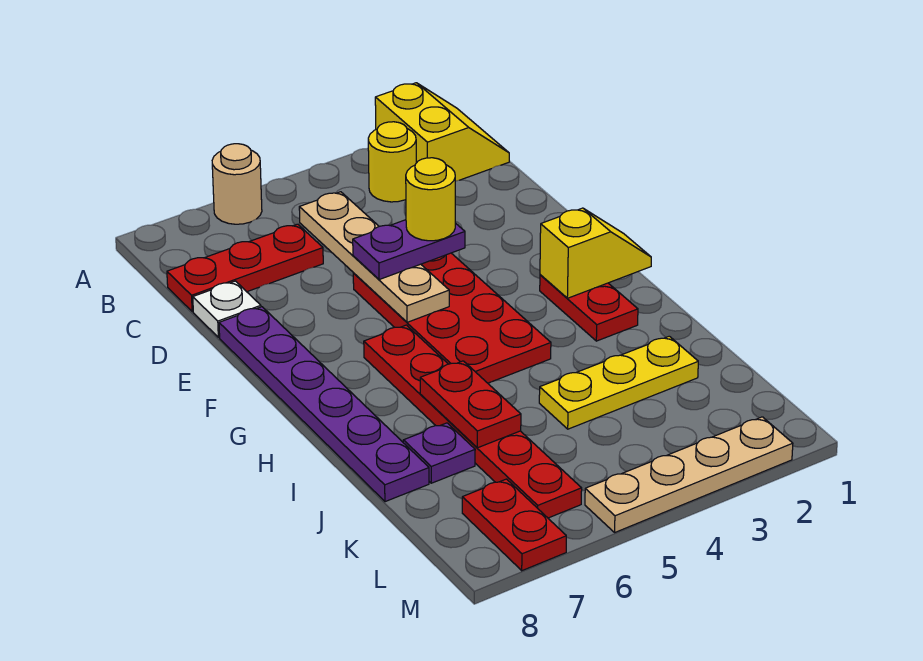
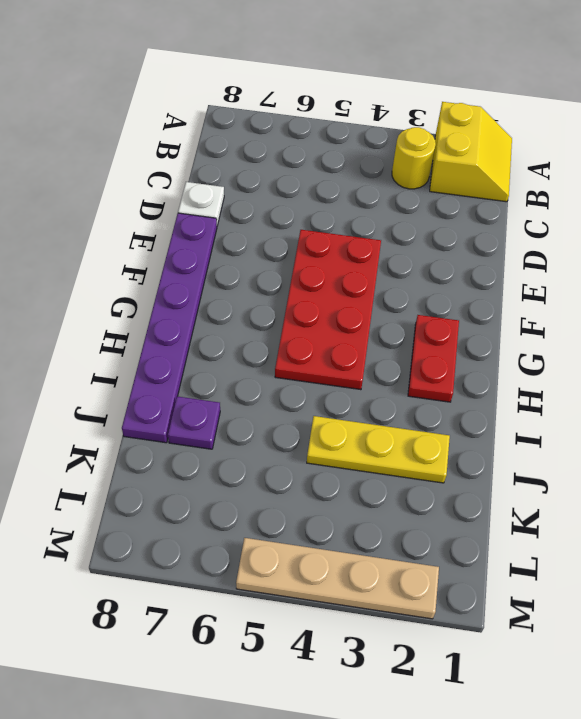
none -> tan 1x1 round brick [212,144,262,224]
none -> red 1x3 plate [167,224,323,312]
none -> red 1x6 plate [364,325,582,518]

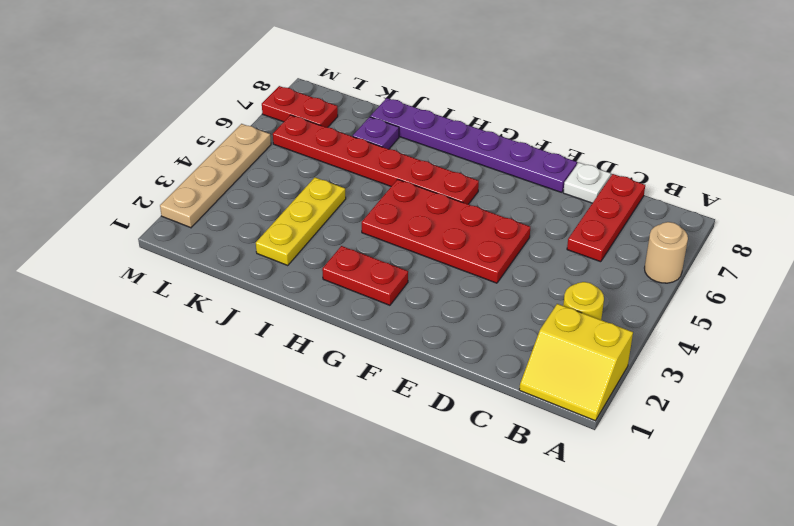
none -> tan 1x4 plate [299,192,449,322]
none -> yellow 1x2 slope [540,208,651,298]
none -> red 1x2 plate [420,361,521,448]

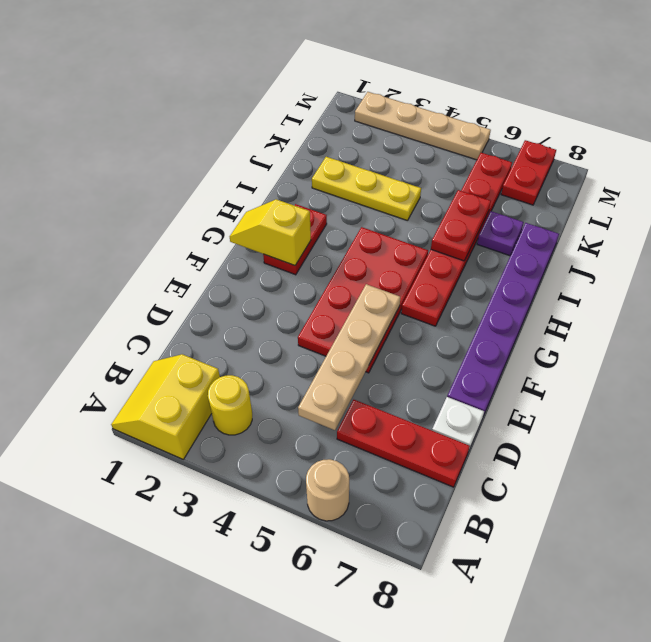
none -> purple 1x2 plate [353,220,465,280]
none -> yellow 1x1 round brick [406,158,455,241]

